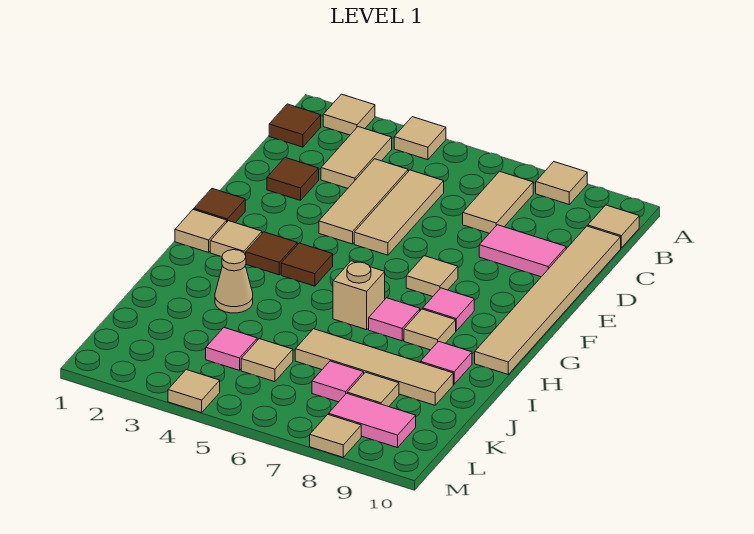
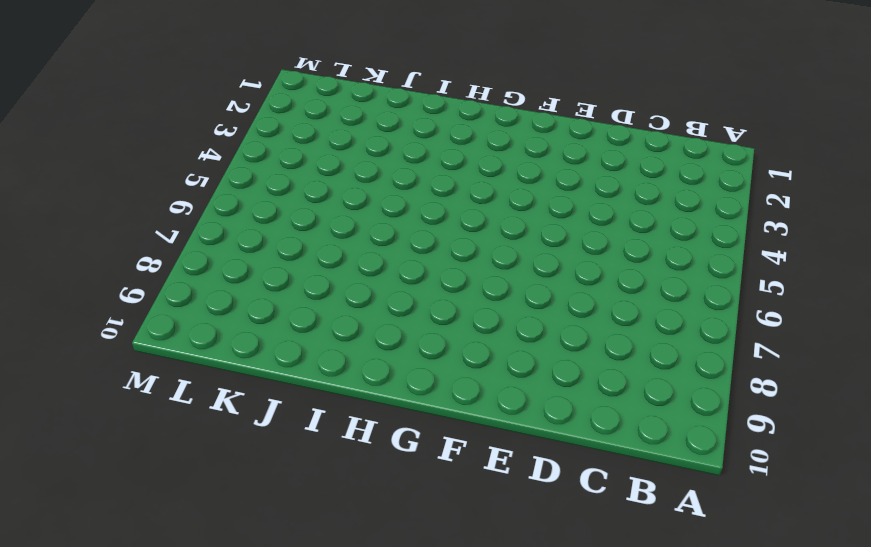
none -> tan 1x1 tile [323,94,375,135]
none -> tan 1x1 tile [394,117,446,160]
none -> tan 1x1 tile [536,162,587,204]
none -> brown 1x1 tile [269,104,321,147]

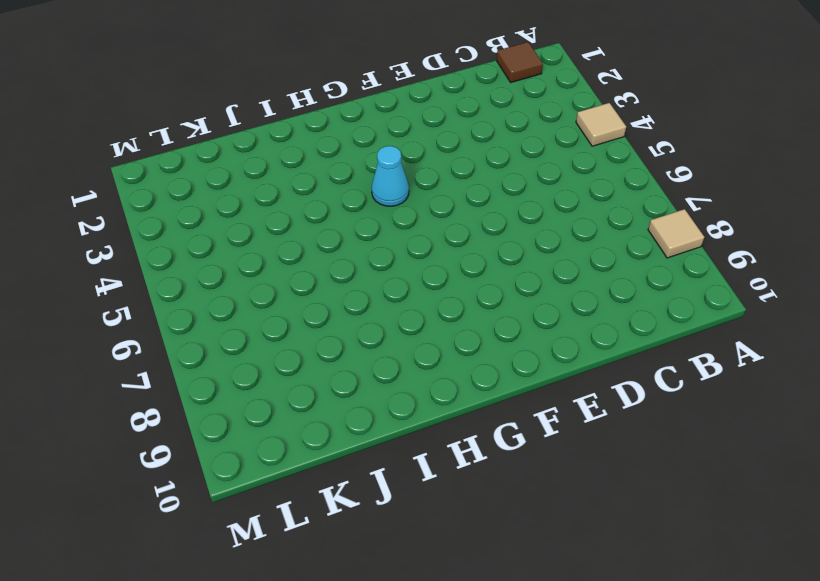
cyan 1x1 cone [372,146,409,206] -> brown 1x1 tile [281,243,333,286]
none -> tan 1x1 tile [323,94,375,135]
none -> tan 1x2 tile [321,127,392,188]
none -> tan 1x2 tile [463,171,533,233]
none -> tan 1x1 tile [588,205,639,248]

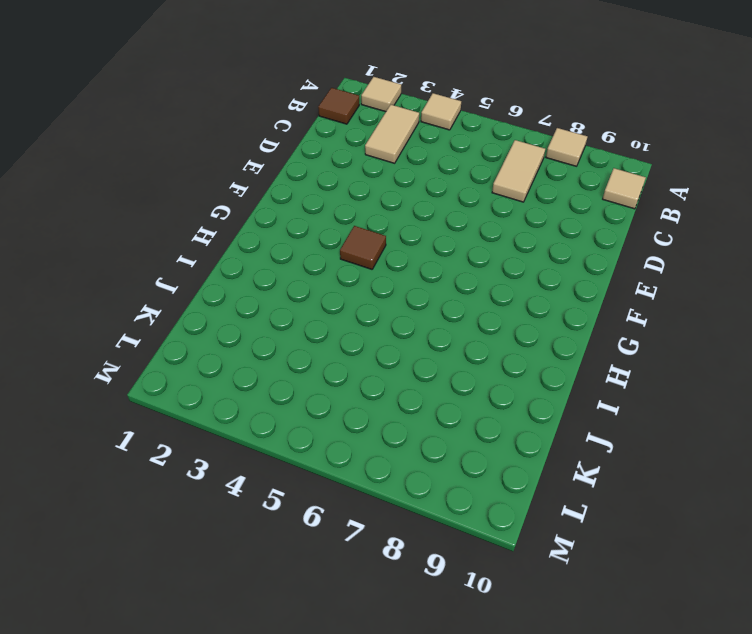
none -> tan 1x3 tile [319,159,408,244]
none -> tan 1x3 tile [354,170,444,255]
none -> tan 1x6 tile [475,226,621,374]
none -> brown 1x1 tile [267,158,319,200]

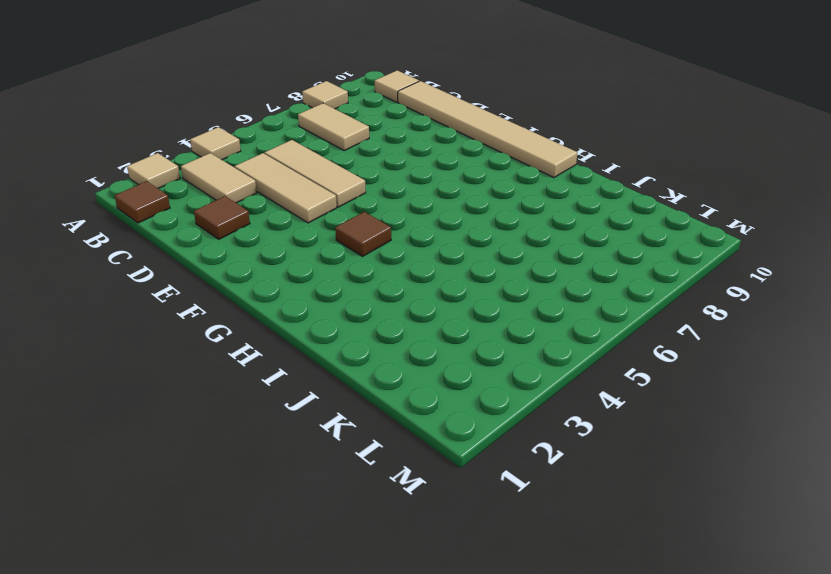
none -> pink 1x2 tile [479,225,566,277]
none -> brown 1x1 tile [194,189,245,223]
none -> tan 1x1 tile [406,256,458,297]
none -> tan 1x1 tile [175,210,227,252]

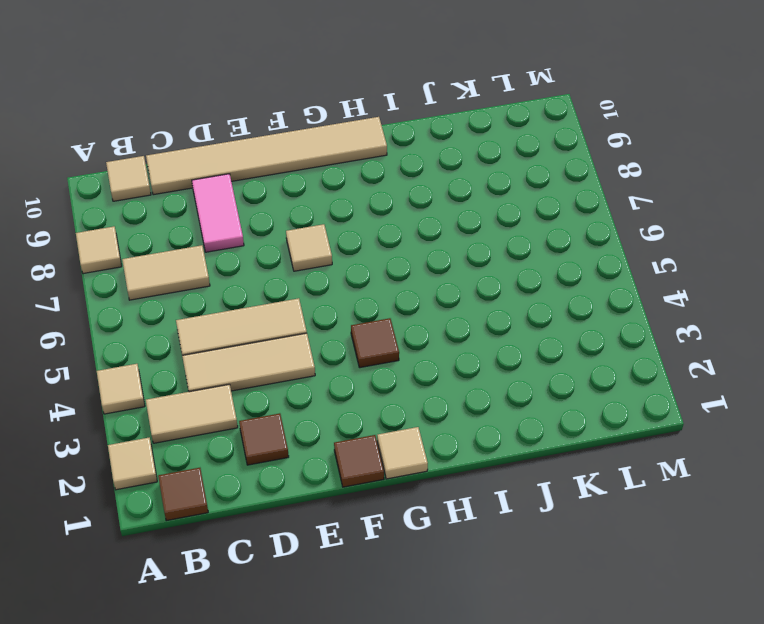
none -> tan 1x1 tile [210,221,262,257]
none -> brown 1x1 tile [246,232,297,275]
none -> pink 1x1 tile [423,288,474,331]
none -> tan 1x1 brick [333,261,385,330]

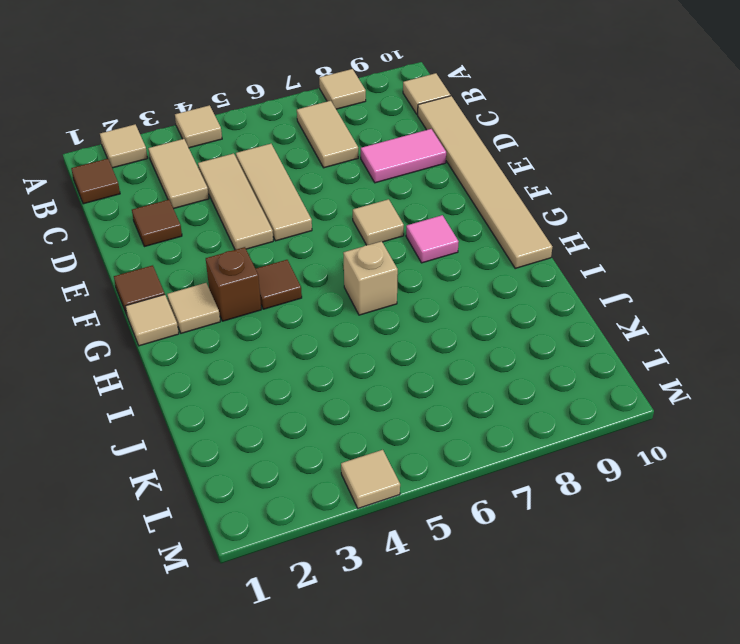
brown 1x1 brick [206,247,261,321] -> brown 1x1 tile [246,232,297,275]
none -> pink 1x1 tile [369,298,420,341]
none -> tan 1x1 tile [404,309,456,350]
none -> tan 1x1 cone [215,250,253,313]
none -> pink 1x1 tile [420,341,472,384]

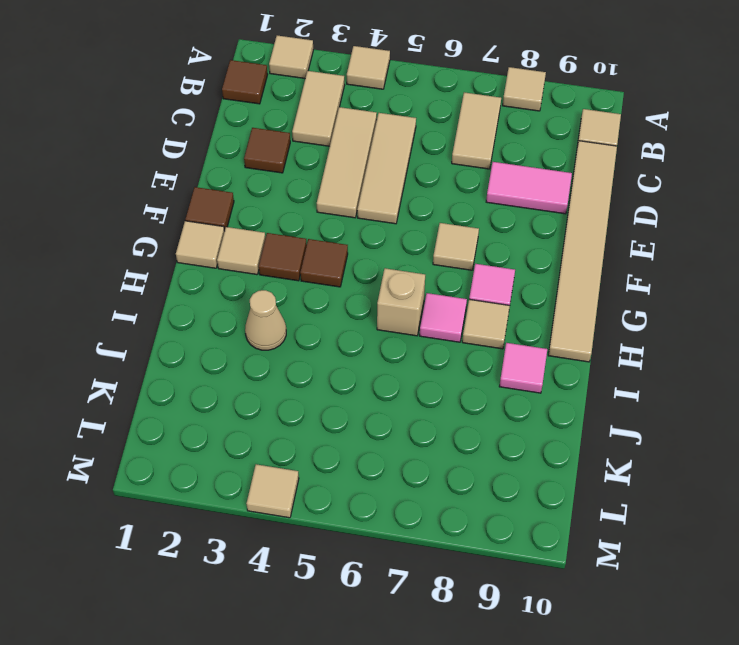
none -> tan 1x4 tile [295,329,453,405]
none -> pink 1x1 tile [206,328,257,370]
none -> tan 1x1 tile [241,339,293,382]
none -> pink 1x1 tile [312,361,364,402]

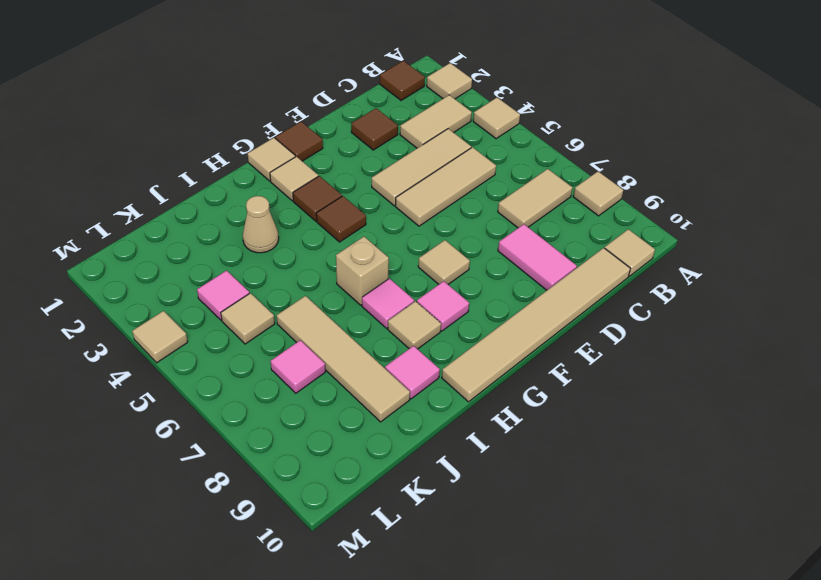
none -> tan 1x1 tile [347,372,399,407]
none -> pink 1x2 tile [329,393,416,448]
none -> tan 1x1 tile [310,415,361,457]

